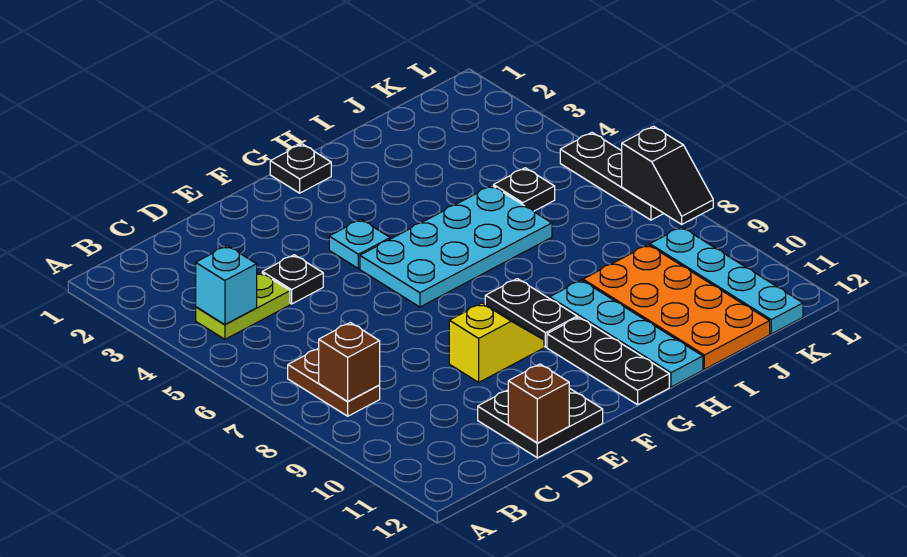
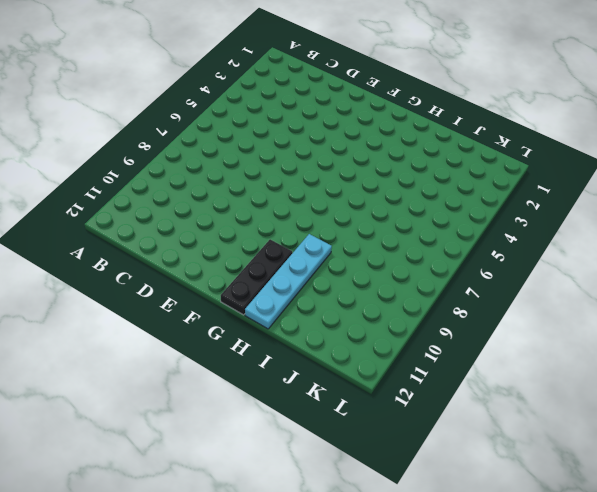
none -> lime 1x2 plate [196,272,290,339]
none -> brown 1x2 plate [288,348,380,416]
none -> black 1x1 plate [262,255,323,304]

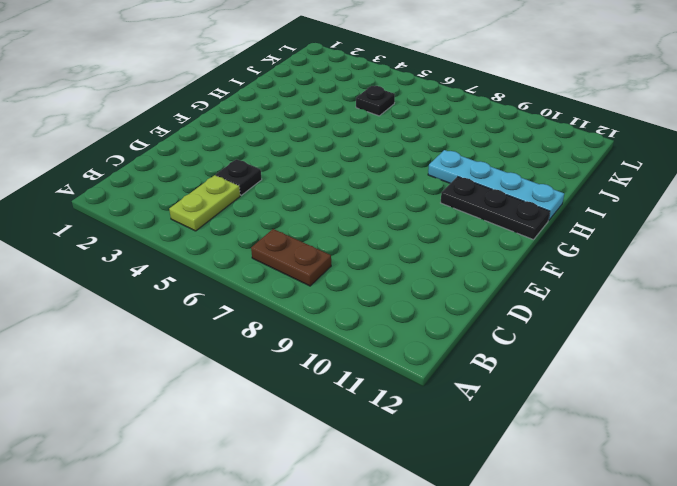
none -> black 2x2 plate [478,388,603,458]
none -> yellow 1x2 slope [449,303,544,382]
none -> cyan 1x1 plate [329,219,390,269]

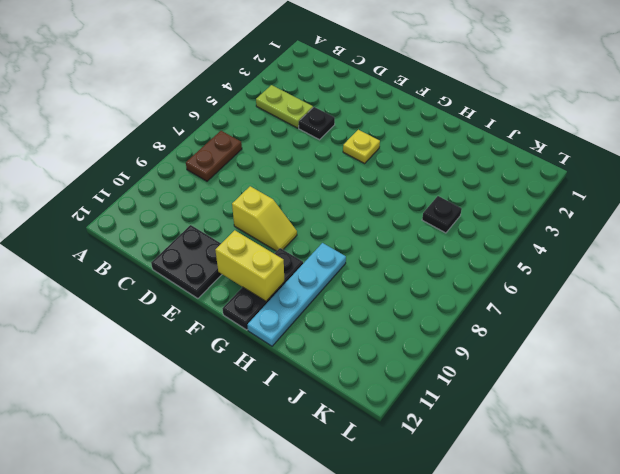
yellow 1x1 plate [343,130,380,163] -> cyan 1x1 plate [329,219,390,269]
yellow 1x2 brick [215,230,284,301] -> none
none -> cyan 2x4 plate [360,186,552,307]
none -> black 1x1 plate [270,144,331,193]
none -> black 1x2 plate [485,279,577,347]

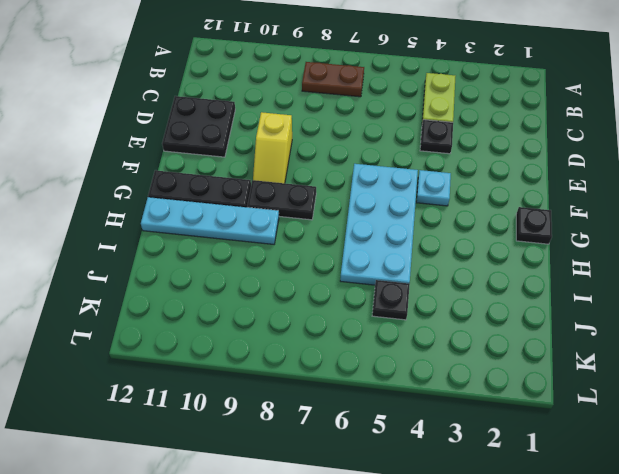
none -> orange 2x4 plate [583,245,770,369]
none -> cyan 1x4 plate [650,227,803,334]
none -> black 1x3 plate [560,133,664,220]

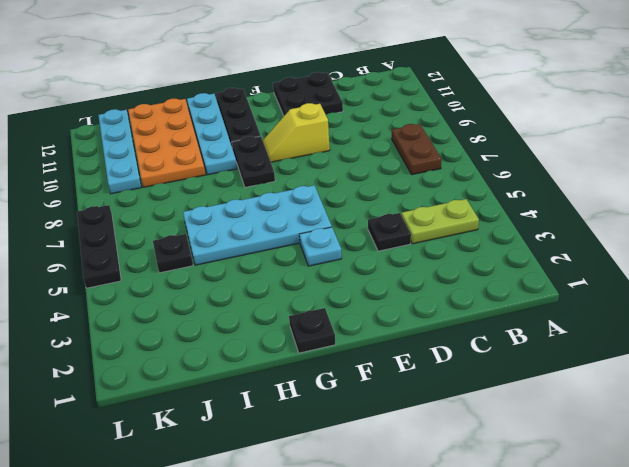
none -> cyan 1x1 brick [196,246,257,325]
none -> brown 1x1 brick [319,323,380,401]
none -> brown 1x1 brick [508,364,569,443]

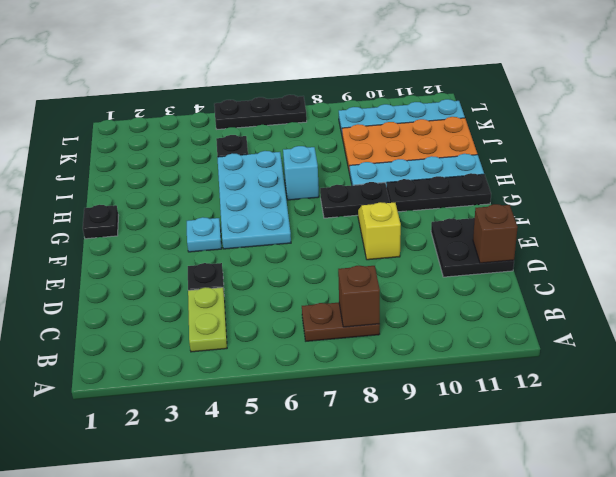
cyan 1x1 brick [283,146,319,200] -> cyan 1x1 brick moved to [196,246,257,325]
none -> black 1x2 slope [622,126,713,224]

